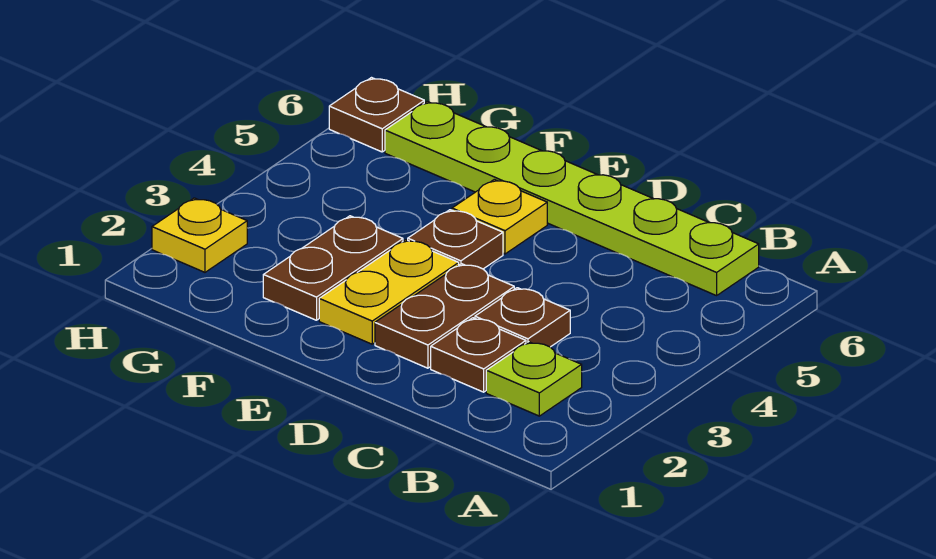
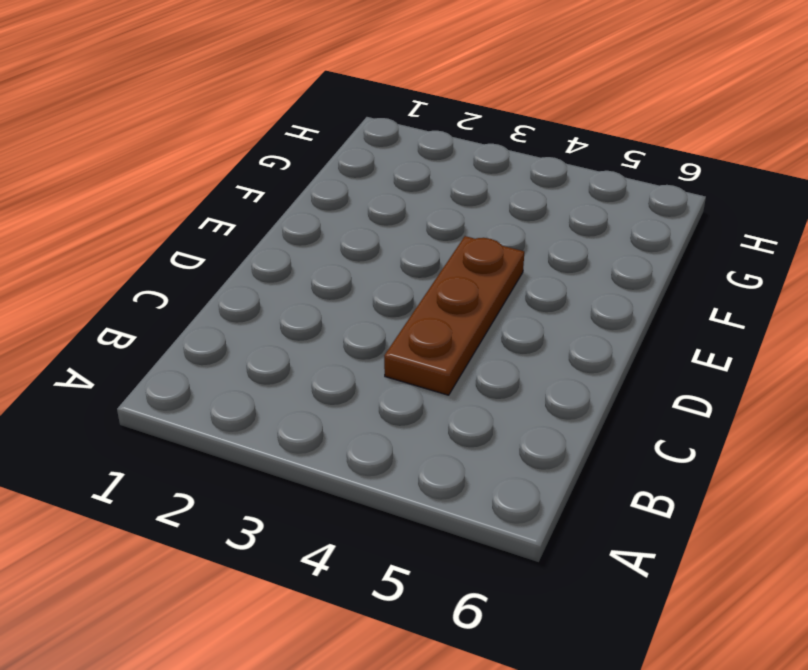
brown 1x3 plate [384,236,524,395] -> brown 1x1 plate [408,210,503,269]
none -> lime 1x1 plate [486,342,582,416]
none -> lime 1x6 plate [385,102,759,296]

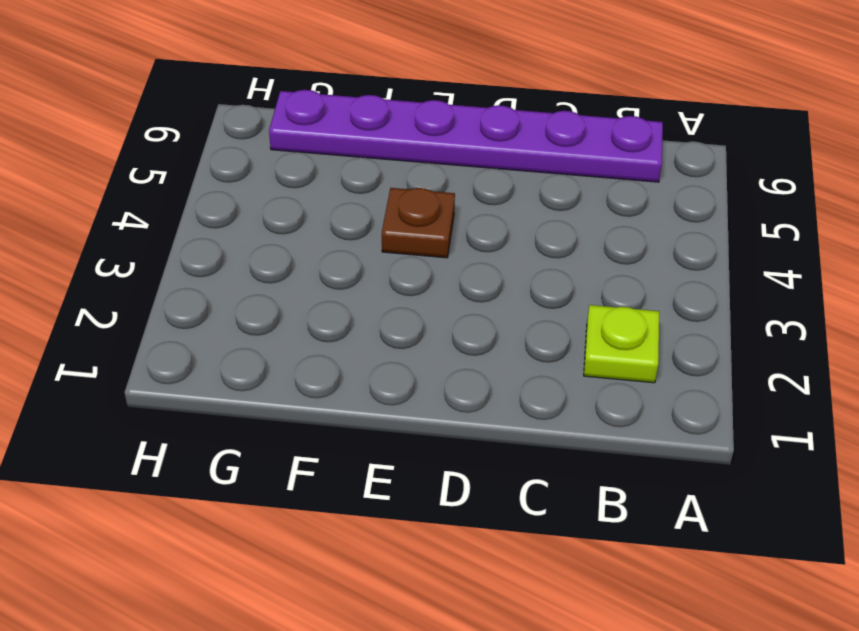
purple 1x6 plate [269,90,663,182] -> lime 1x6 plate [385,102,759,296]
none -> brown 1x1 plate [431,318,526,392]
none -> brown 1x1 plate [475,288,570,347]

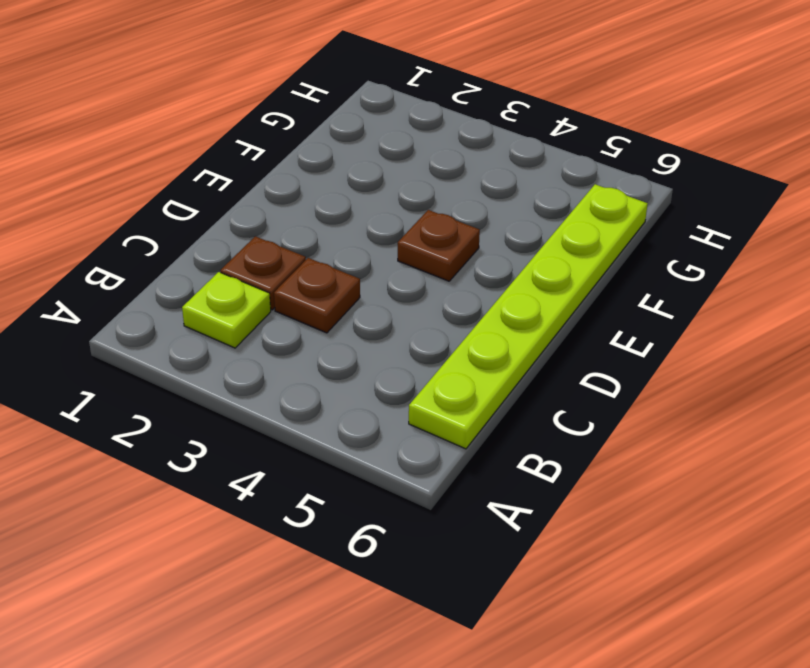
none -> brown 1x2 plate [375,264,514,368]
none -> yellow 1x2 plate [319,240,459,344]

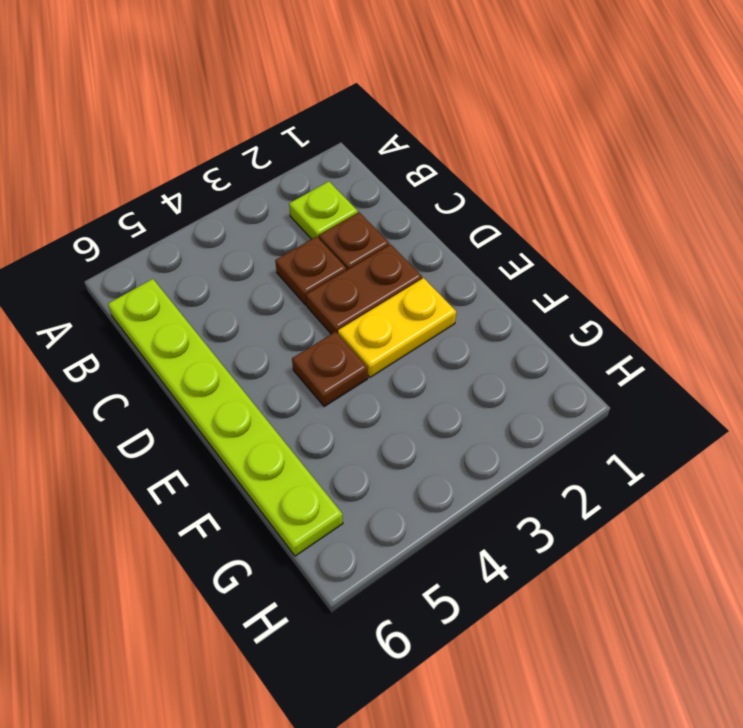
none -> yellow 1x1 plate [452,179,547,254]
none -> brown 1x2 plate [263,216,403,320]

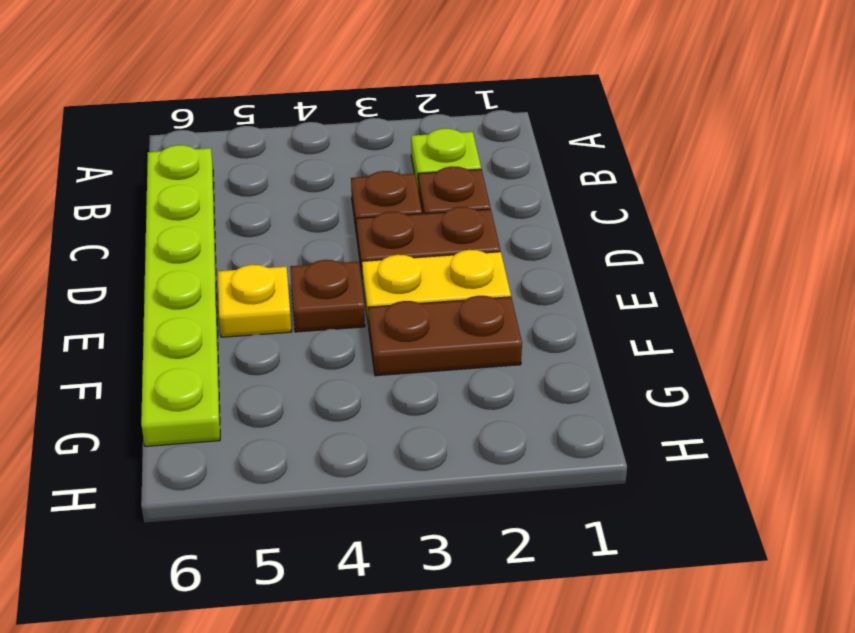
none -> yellow 1x1 plate [152,198,247,272]
none -> brown 1x1 plate [329,78,424,152]

